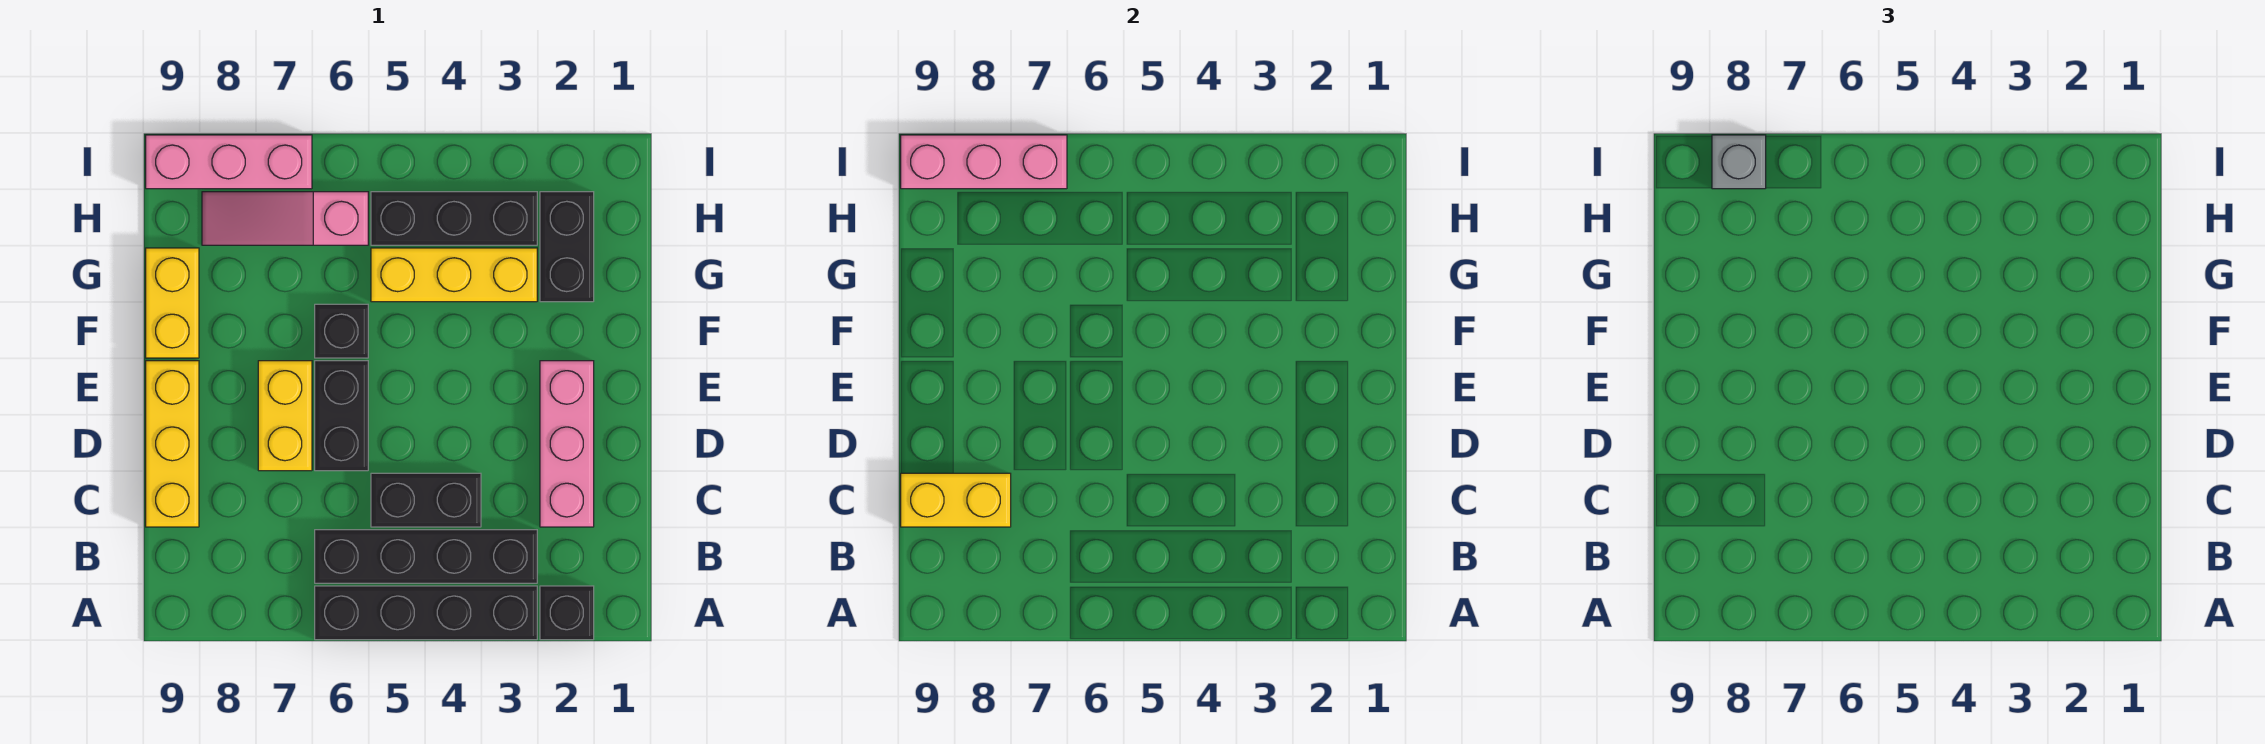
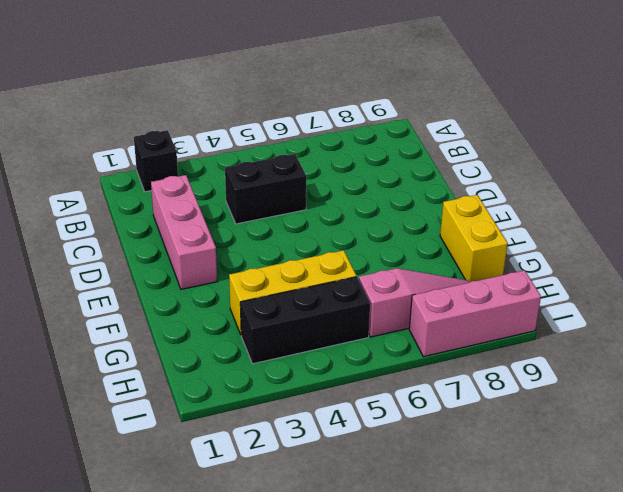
none -> black 1x4 brick [315,586,537,640]
none -> black 1x4 brick [315,530,537,583]
none -> yellow 1x3 brick [146,361,199,527]

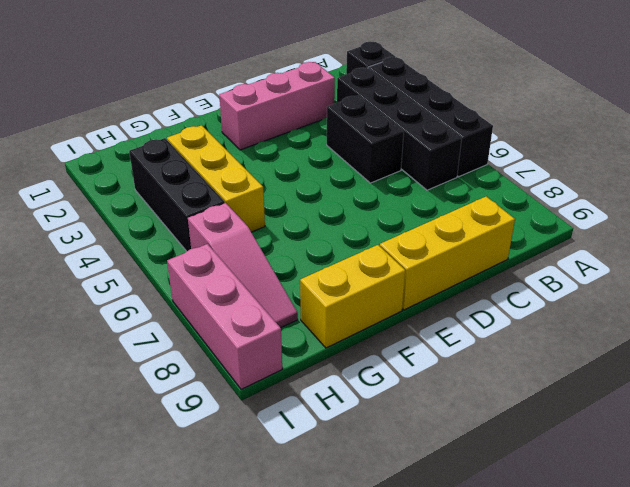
none -> black 1x2 brick [315,361,368,471]
none -> yellow 1x2 brick [258,361,312,471]
none -> black 1x1 brick [315,304,368,358]

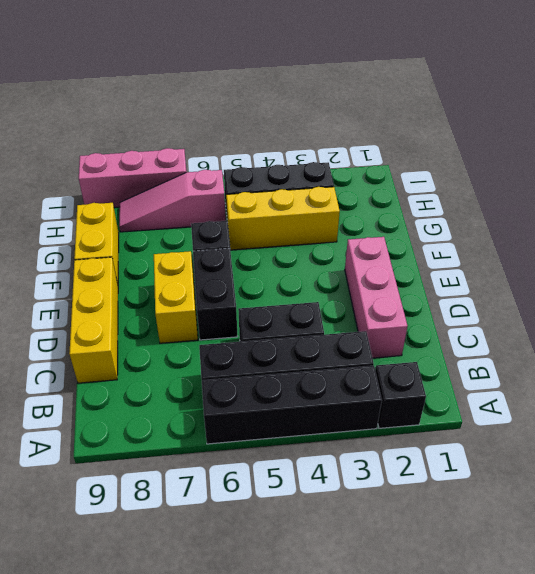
none -> black 1x2 brick [540,192,594,302]
none -> yellow 1x2 brick [901,473,1011,527]
none -> pink 1x3 brick [901,135,1067,189]

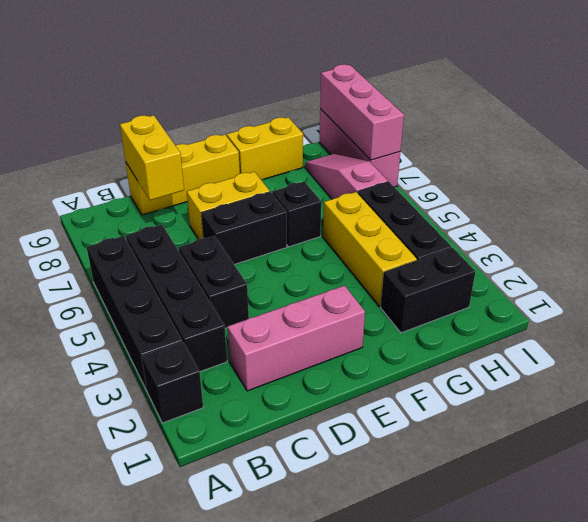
none -> grey 1x1 brick [1712,135,1766,189]

